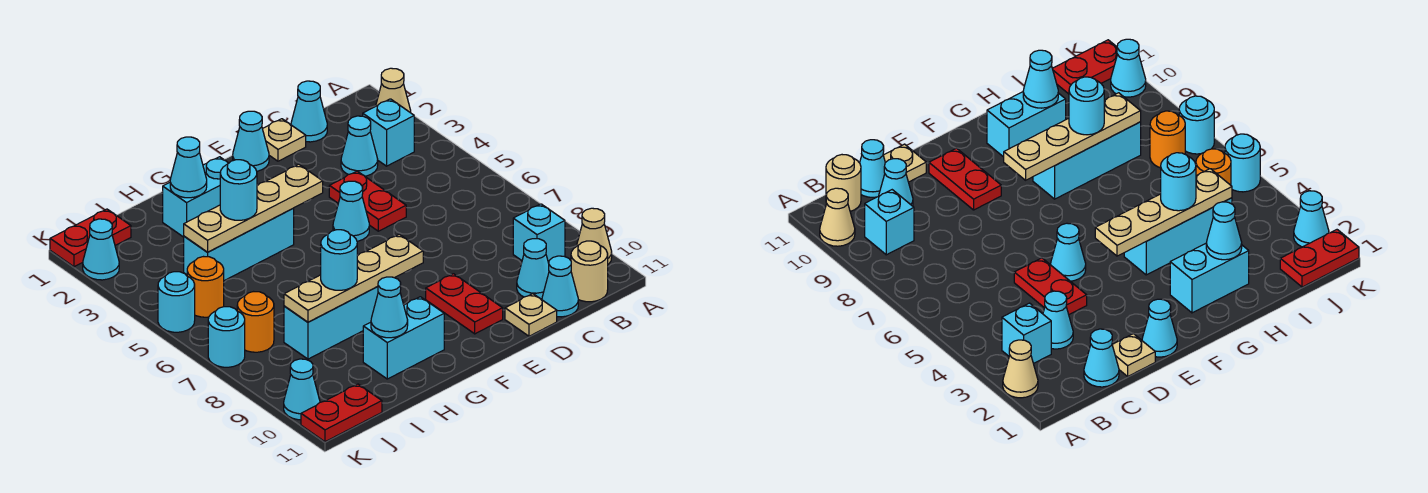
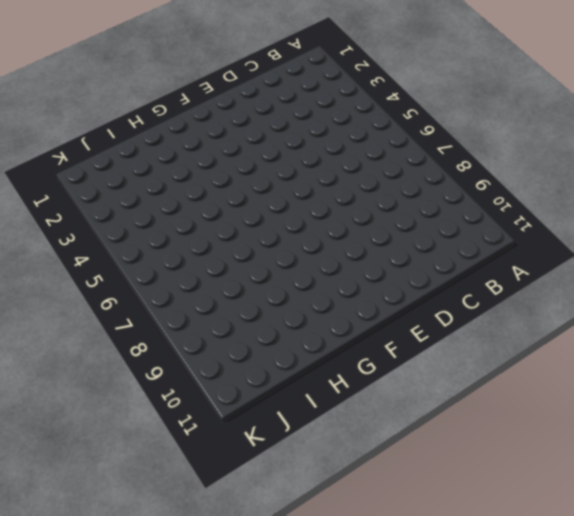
none -> tan 1x1 cone [376,68,411,113]
none -> tan 1x1 cone [577,208,612,264]
none -> cyan 1x1 brick [363,99,414,166]
none -> cyan 1x1 brick [513,204,565,263]

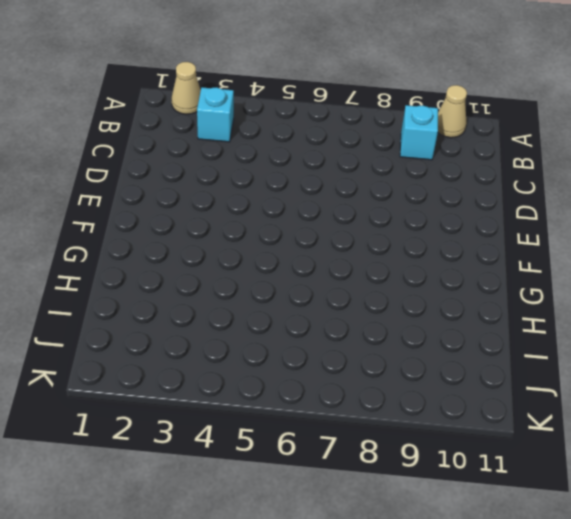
none -> tan 1x1 round brick [571,241,608,302]
none -> cyan 1x1 cone [291,81,327,142]
none -> cyan 1x1 cone [341,116,378,176]
none -> cyan 1x1 cone [517,239,549,299]

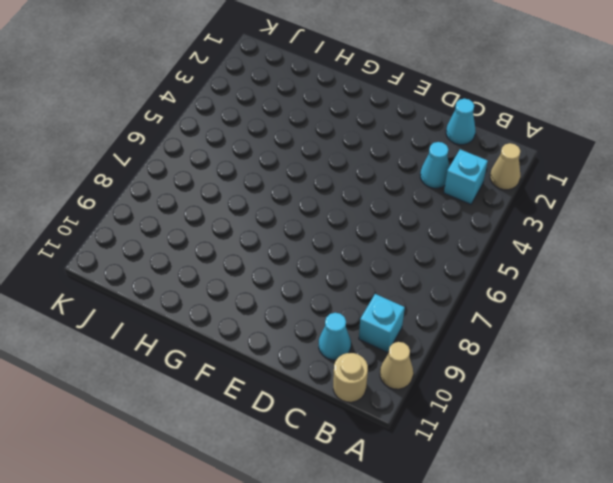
none -> cyan 1x1 cone [542,256,578,317]
none -> tan 1x1 plate [263,119,306,161]
none -> red 1x2 plate [329,171,406,231]
none -> tan 1x1 plate [505,294,557,336]

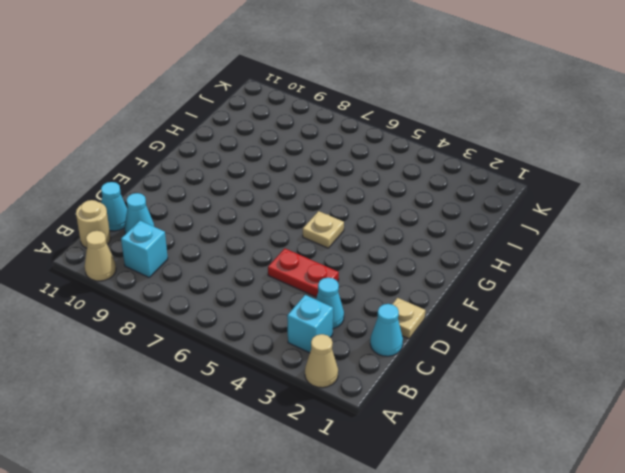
tan 1x1 plate [303,211,344,248] -> tan 1x1 plate moved to [505,294,557,336]
none -> cyan 1x1 cone [233,111,269,171]
none -> cyan 1x1 cone [333,181,369,241]
none -> red 1x2 plate [426,274,503,334]
none -> cyan 1x2 brick [163,157,229,237]

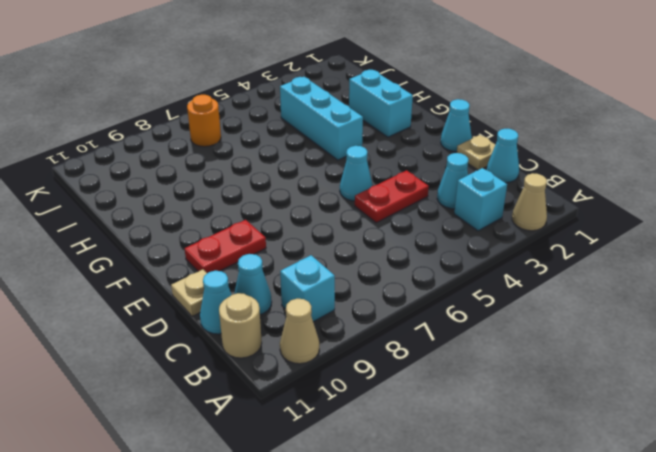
none -> cyan 1x3 brick [284,287,378,359]
none -> cyan 1x2 brick [363,297,444,379]
none -> red 1x2 plate [50,209,131,267]
none -> orange 1x1 round brick [187,257,224,317]

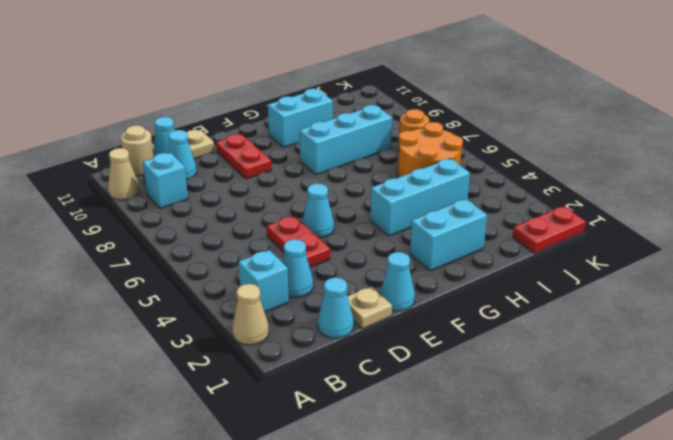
orange 2x2 round brick [398,122,463,177] -> orange 1x1 round brick [187,257,224,317]
none -> red 1x2 plate [301,384,382,442]
none -> cyan 1x1 cone [83,219,119,280]
none -> cyan 1x1 round brick [158,272,195,332]
none -> cyan 1x1 round brick [208,307,245,367]

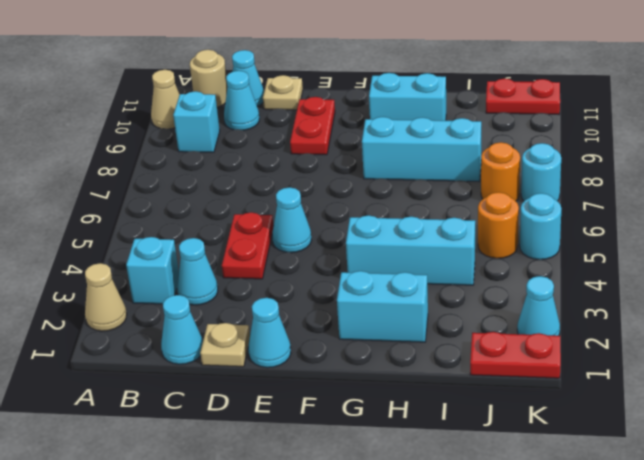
none -> cyan 1x1 cone [284,359,320,420]
none -> tan 1x4 plate [184,164,323,252]
none -> tan 1x4 plate [284,234,423,322]
none -> cyan 1x1 cone [170,137,207,198]

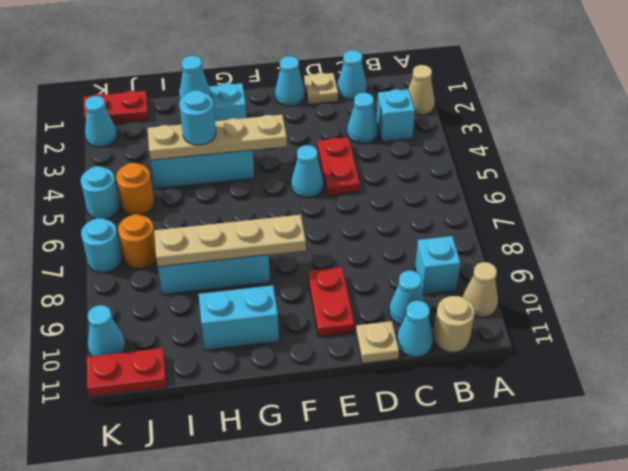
none -> cyan 1x1 cone [371,277,408,338]
none -> cyan 1x1 round brick [321,230,357,290]

